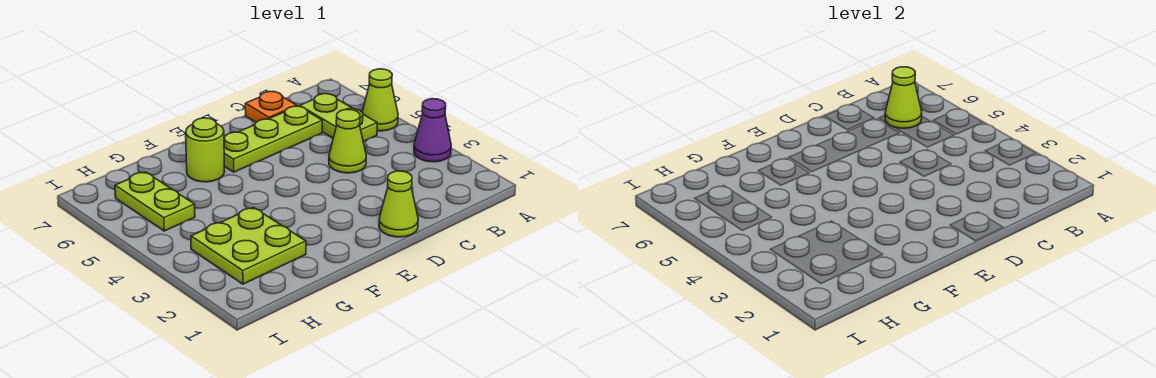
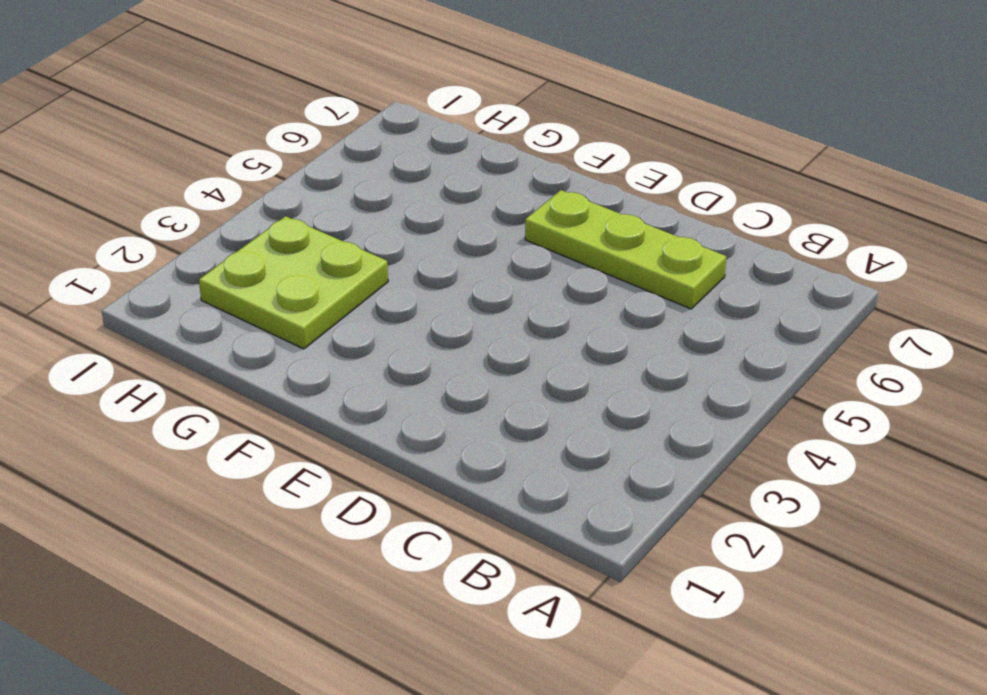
none -> purple 1x1 cone [414,99,451,162]
none -> lime 1x1 cone [362,69,398,131]

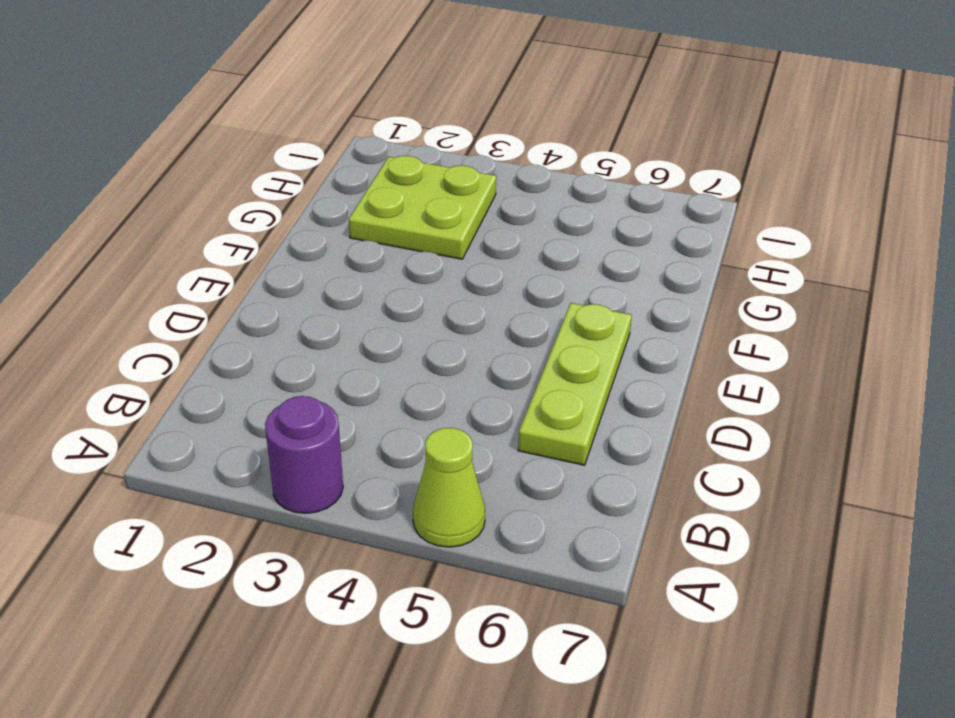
purple 1x1 round brick [265,396,343,513] -> purple 1x1 cone [414,99,451,162]
none -> lime 1x2 plate [300,94,377,142]
none -> lime 1x1 cone [329,109,366,173]

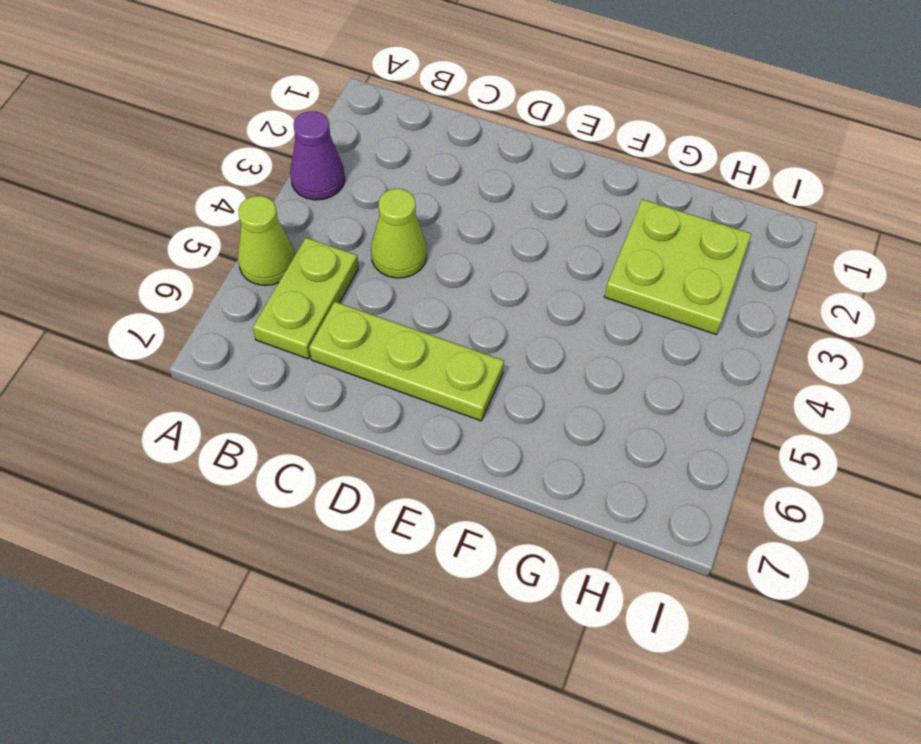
none -> orange 1x1 plate [245,91,297,122]
none -> lime 1x1 cone [379,171,418,237]

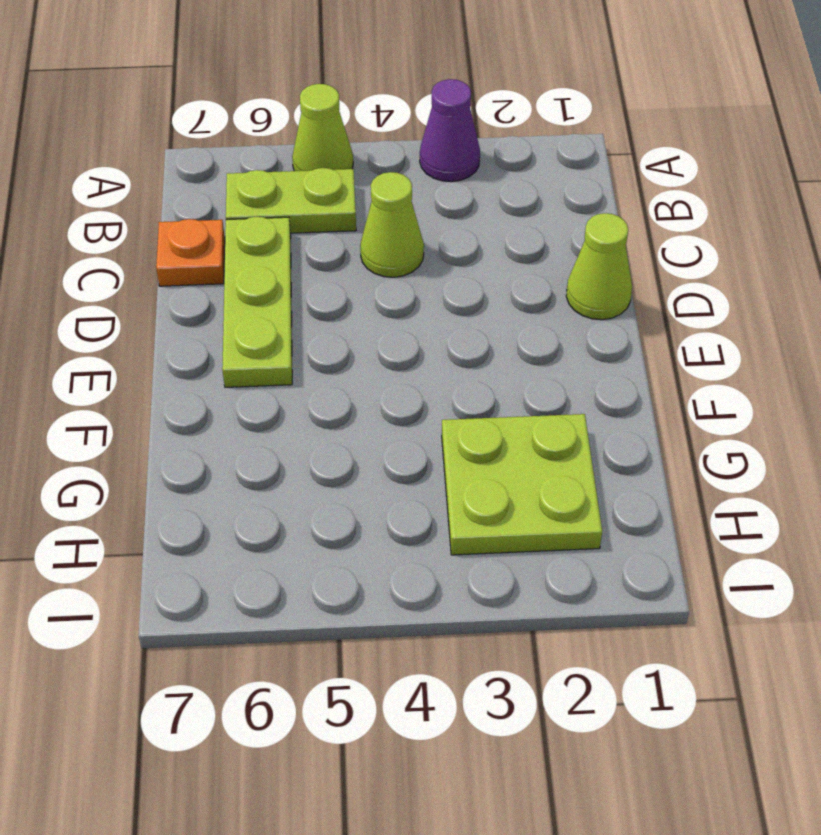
none -> lime 1x1 round brick [186,118,224,182]
none -> lime 1x2 plate [115,172,195,231]

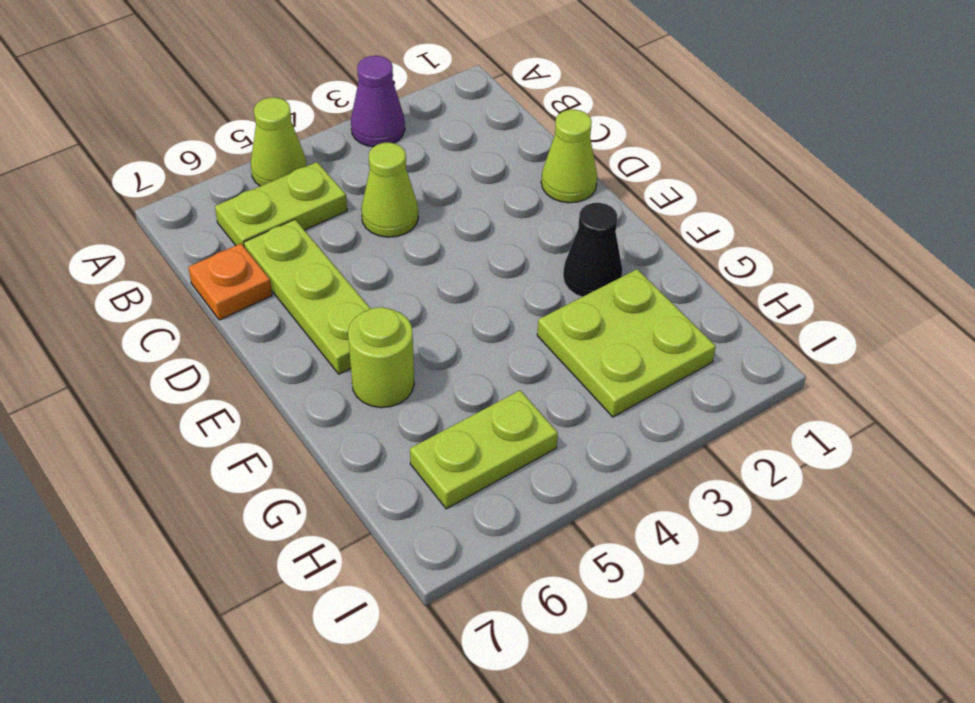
black 1x1 cone [563,203,623,297] -> none
none -> lime 1x1 cone [885,67,922,128]

